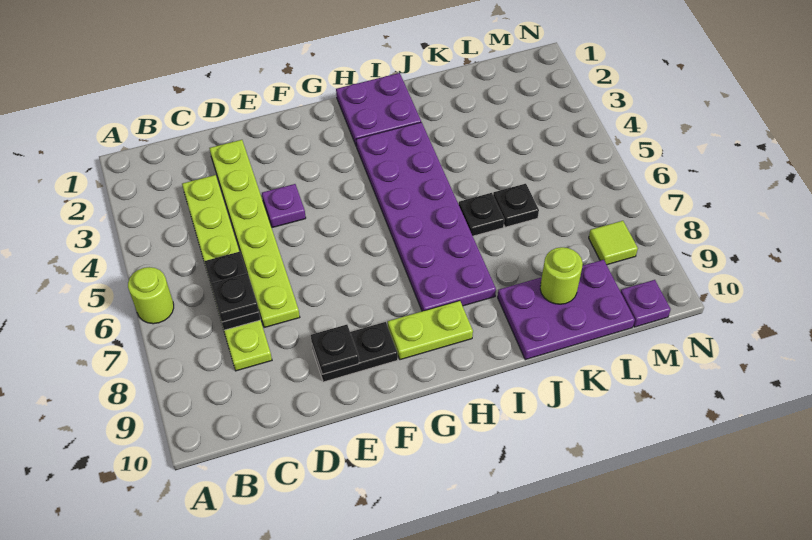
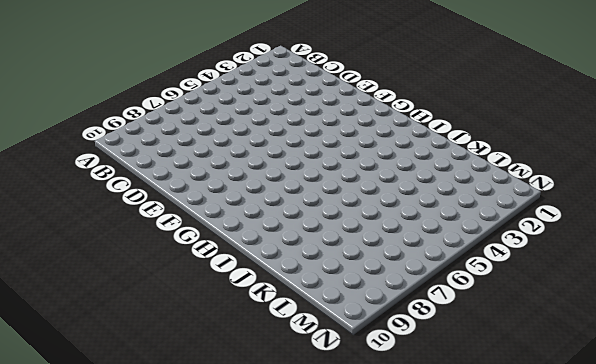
none -> lime 1x1 round brick [128,267,174,324]
none -> lime 1x6 plate [182,175,272,371]
none -> lime 1x6 plate [209,140,300,328]

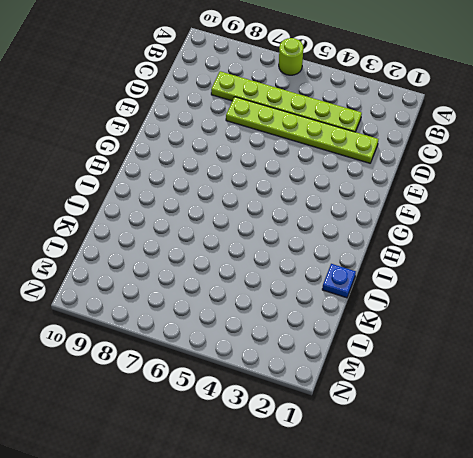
blue 1x1 plate [322,264,356,298] -> none
none -> purple 1x1 plate [262,184,306,228]
none -> black 1x2 plate [312,322,398,382]
none -> lime 1x2 plate [388,301,473,360]

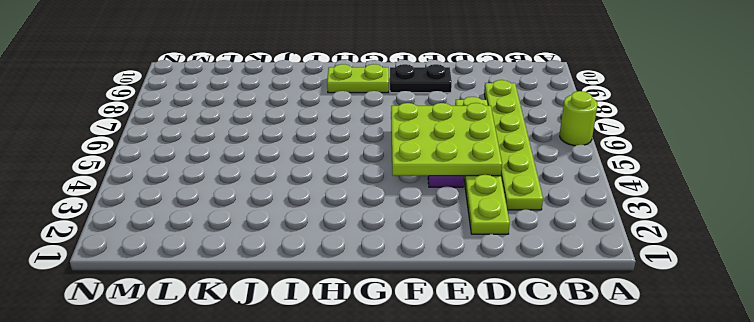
lime 3x3 plate [391,103,502,176] -> none
none -> purple 2x2 plate [336,73,421,146]
none -> purple 2x6 plate [356,122,496,311]
none -> black 1x1 plate [459,193,504,236]

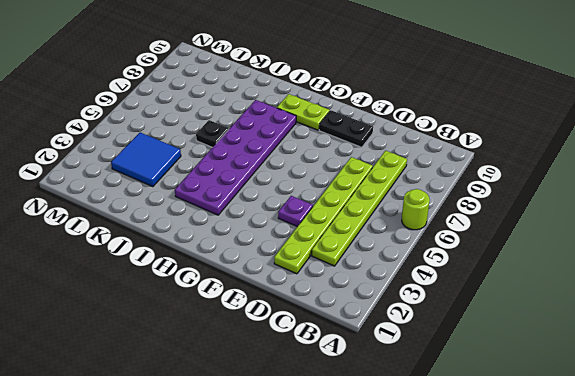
blue 2x2 tile [111,133,181,187] -> none
none -> purple 2x2 plate [336,73,421,146]
none -> purple 2x3 plate [498,260,635,360]
none -> black 1x1 plate [493,184,539,227]

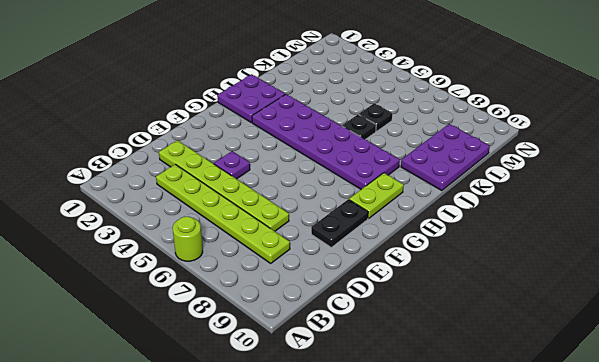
none -> lime 1x1 tile [589,221,638,265]
none -> purple 1x1 plate [621,280,671,327]
none -> black 1x2 plate [204,251,260,330]

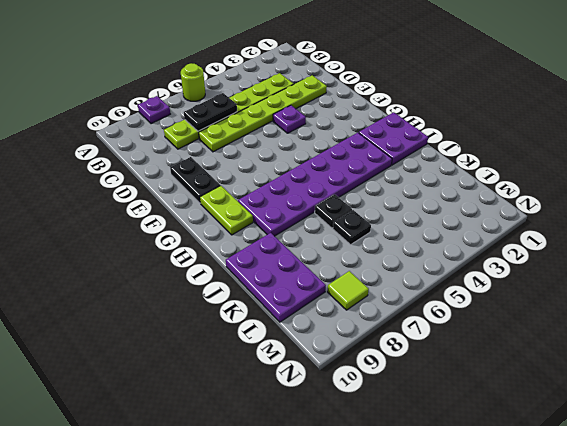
purple 1x1 plate [138,96,170,124] -> purple 1x1 plate moved to [621,280,671,327]
none -> black 1x1 plate [311,325,359,374]
none -> lime 1x1 round brick [540,247,583,304]
none -> black 1x1 plate [211,273,259,322]

